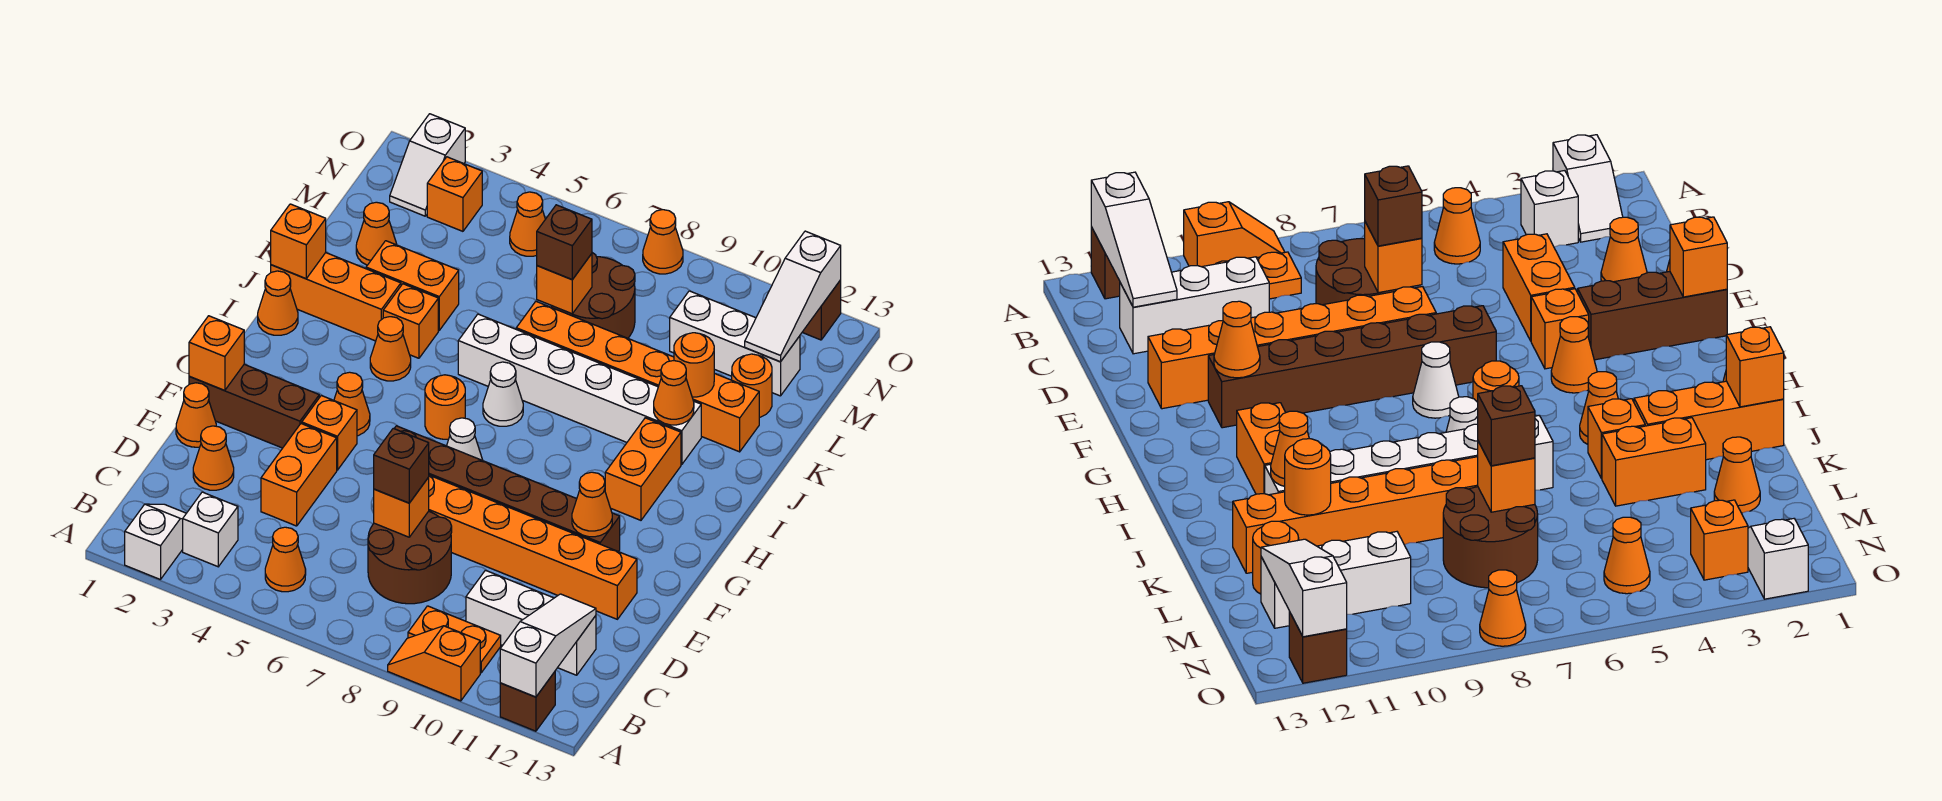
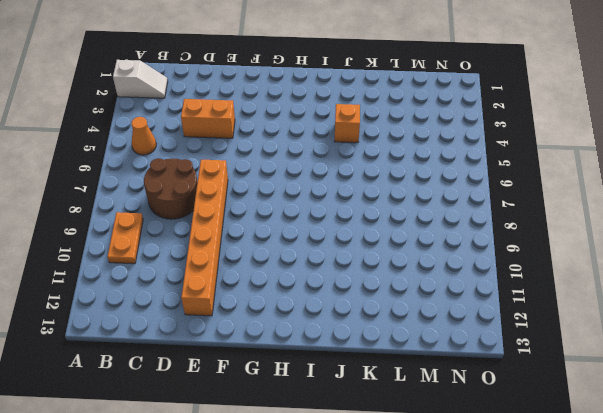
none -> orange 1x2 slope [388,626,480,701]
none -> brown 1x1 brick [500,672,555,731]
none -> white 1x1 brick [183,492,238,567]
none -> white 1x3 brick [466,570,596,675]

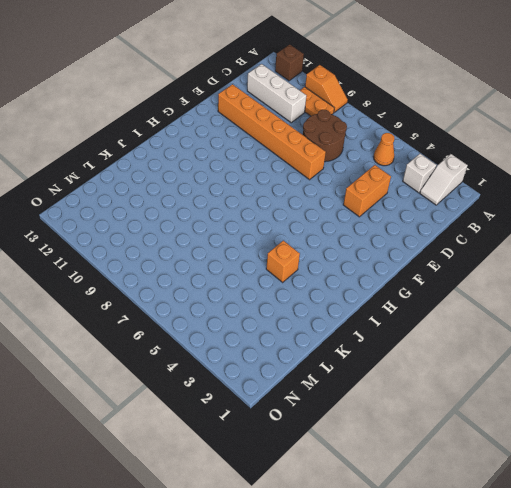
none -> orange 1x1 cone [193,426,234,490]
none -> orange 1x1 cone [176,383,216,447]
none -> brown 1x3 brick [189,364,319,448]
none -> orange 1x1 brick [302,396,357,470]

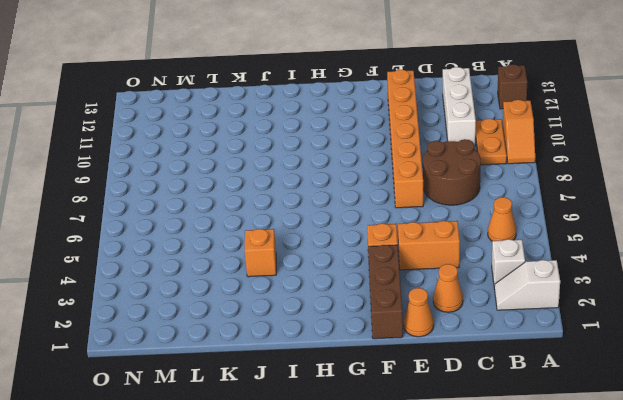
none -> brown 1x6 brick [394,426,620,552]
none -> orange 1x1 cone [334,372,370,436]
none -> white 1x1 cone [447,418,482,460]
none -> orange 1x1 round brick [425,375,465,439]

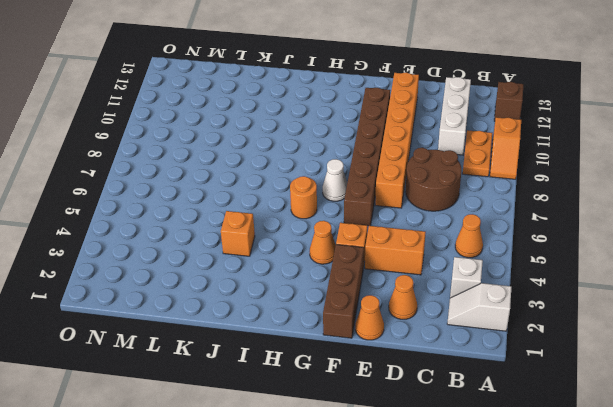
none -> orange 1x2 brick [605,418,681,520]
none -> orange 1x1 cone [258,271,298,335]
none -> orange 1x1 cone [370,317,411,381]
none -> white 1x1 cone [483,362,523,426]

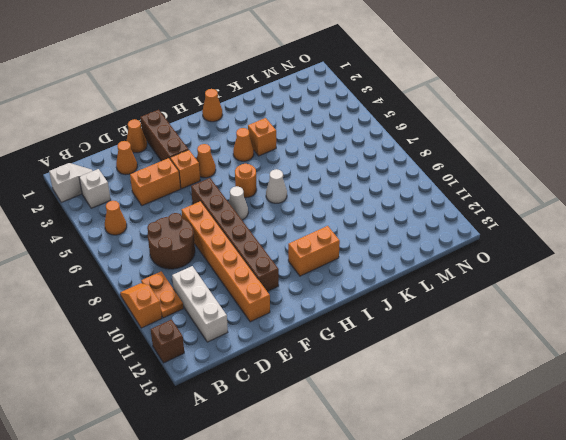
none -> orange 1x3 brick [271,253,401,341]
none -> white 1x6 brick [458,314,701,465]
none -> orange 1x2 brick [366,241,459,330]
none -> orange 1x6 brick [516,302,759,452]

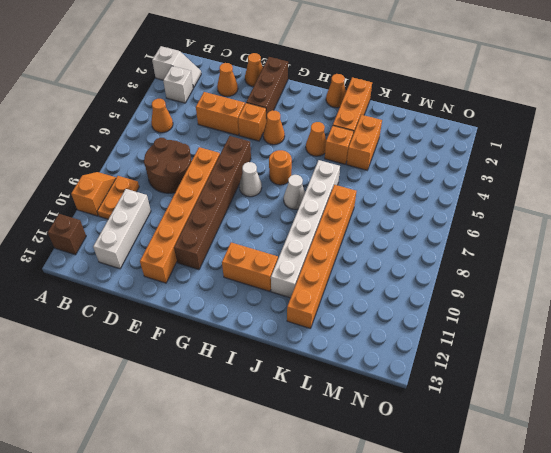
none -> orange 1x1 cone [356,202,397,265]
none -> brown 2x2 round brick [552,253,635,338]
none -> orange 1x1 round brick [732,354,772,417]
none -> white 1x3 brick [670,291,800,396]

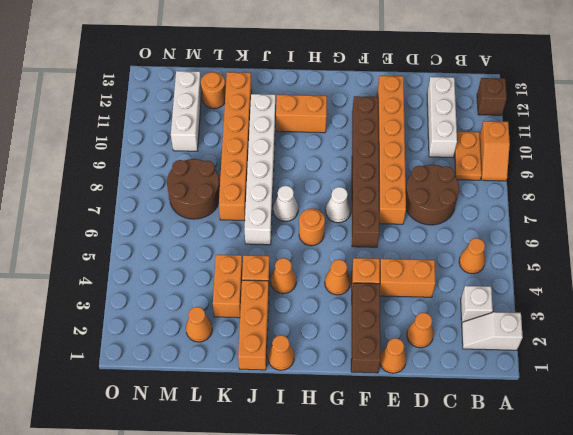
none -> white 1x2 slope [390,114,465,216]
none -> orange 1x1 brick [427,157,482,231]
none -> orange 1x1 cone [510,192,545,256]
none -> orange 1x1 cone [643,210,683,274]

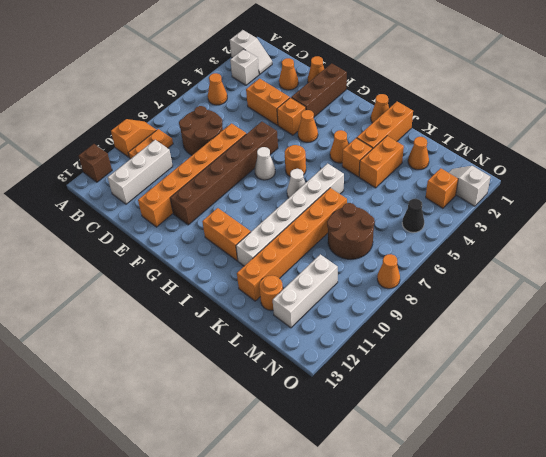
black 1x1 cone [402,199,424,233] -> orange 1x1 cone [510,192,545,256]
none -> brown 1x1 brick [802,280,841,340]
none -> white 1x3 slope [500,594,596,697]
none -> orange 1x1 brick [374,477,429,537]
none -> orange 1x1 brick [189,316,244,391]

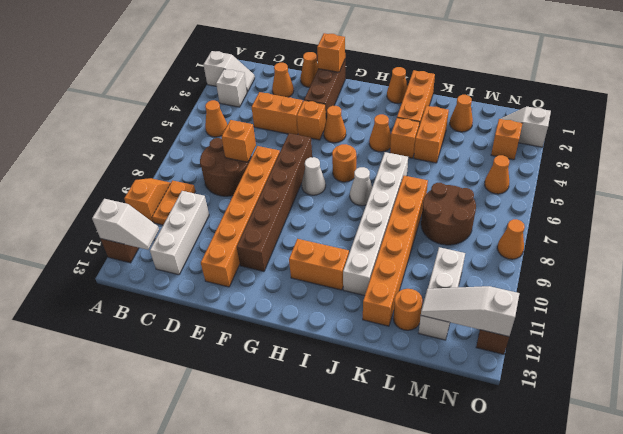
white 1x2 slope [92,199,159,250] -> white 1x3 slope [500,594,596,697]
none -> orange 1x1 cone [572,472,612,537]
none -> orange 1x1 brick [271,204,326,279]
none -> orange 1x1 cone [654,361,694,425]
none -> orange 1x1 round brick [674,333,714,397]

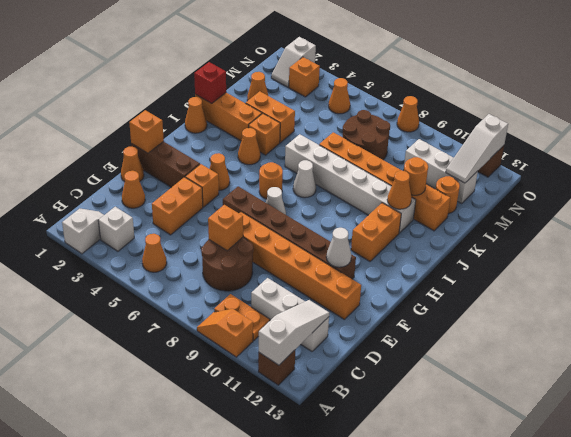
white 1x1 cone [326,228,351,267] -> orange 1x1 cone [572,472,612,537]
red 1x1 brick [194,62,226,103] -> orange 1x1 brick [271,204,326,279]
none -> orange 1x1 brick [537,254,592,314]
none -> brown 1x1 brick [374,428,429,503]
none -> brown 1x1 brick [537,205,592,279]

